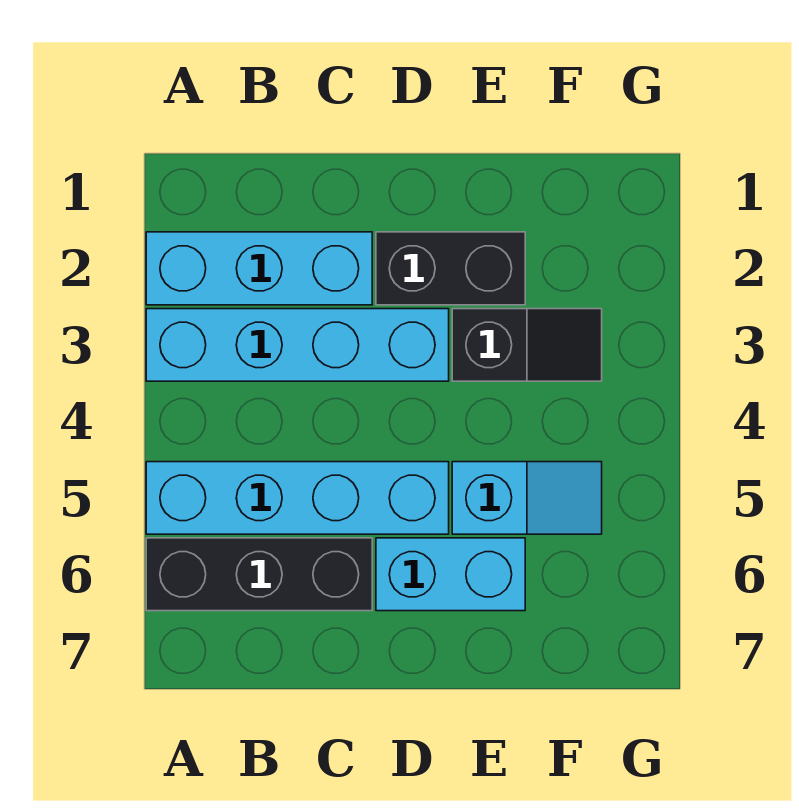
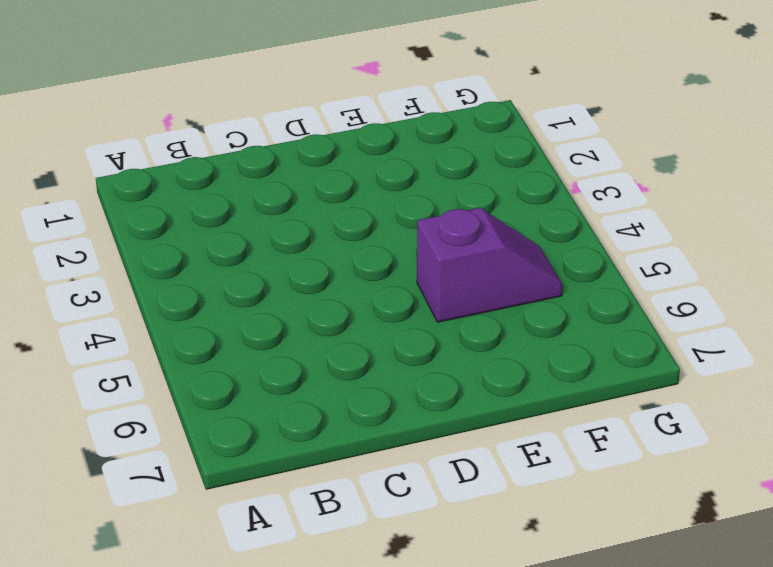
purple 1x2 slope [417,208,563,322] -> cyan 1x2 slope [452,462,602,534]
none -> cyan 1x3 brick [146,232,372,305]
none -> cyan 1x4 brick [146,309,449,381]

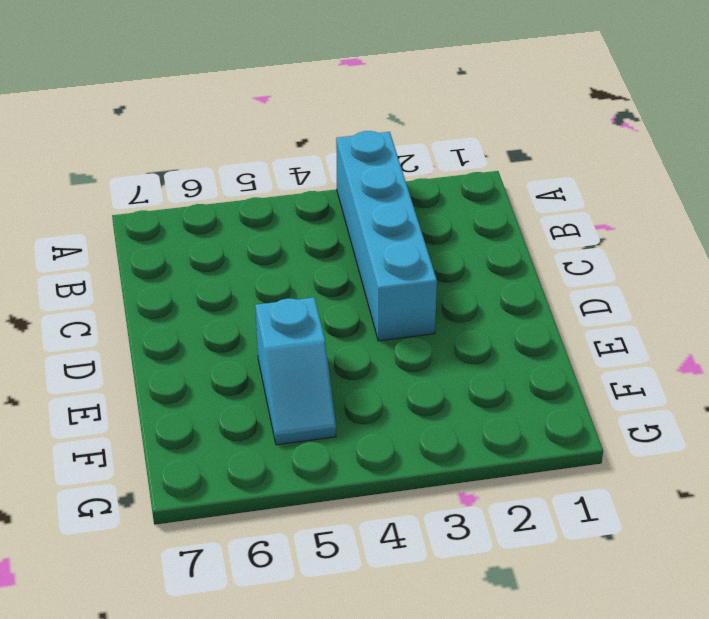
none -> cyan 1x3 brick [146,232,372,305]
none -> cyan 1x4 brick [146,462,449,534]

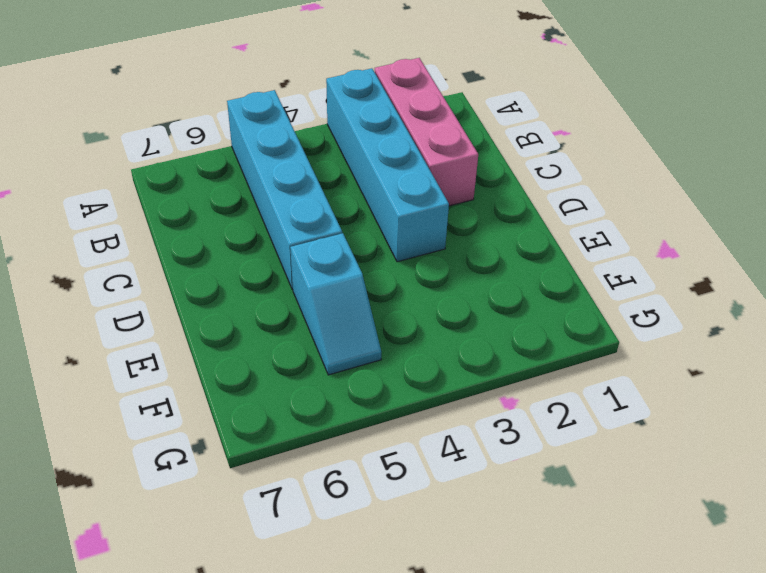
pink 1x3 brick [375,58,478,206] -> cyan 1x3 brick [146,232,372,305]
none -> black 1x3 brick [146,538,372,611]
none -> black 1x2 brick [376,232,525,305]

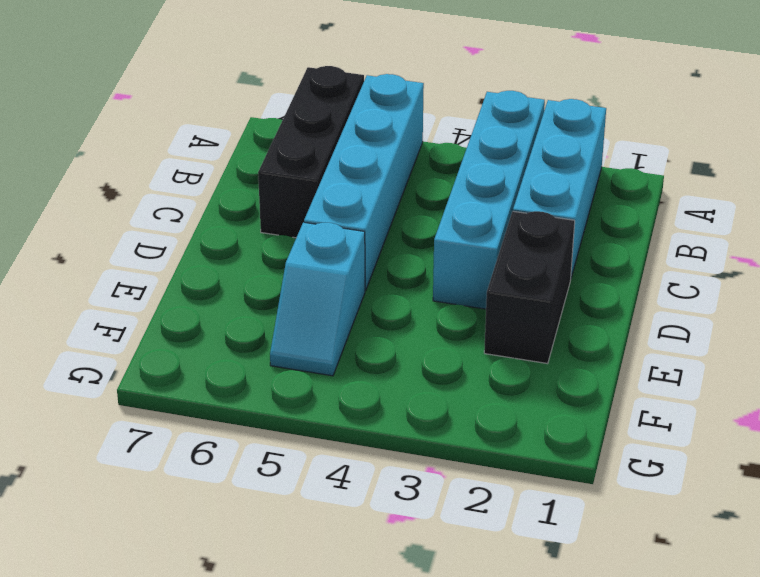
none -> cyan 1x2 brick [376,538,525,611]
none -> black 1x2 slope [452,309,602,381]

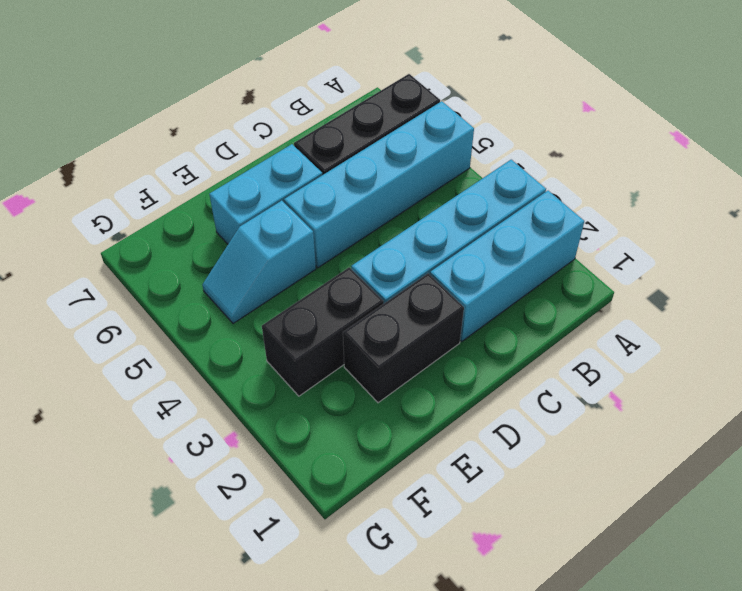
black 1x2 brick [262,267,384,396] -> black 1x2 slope [452,309,602,381]

